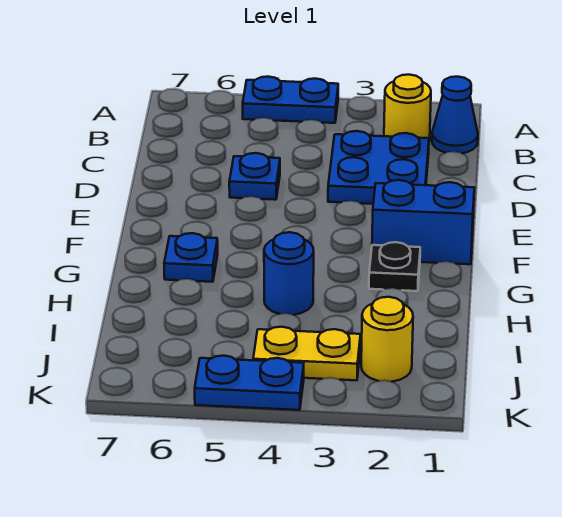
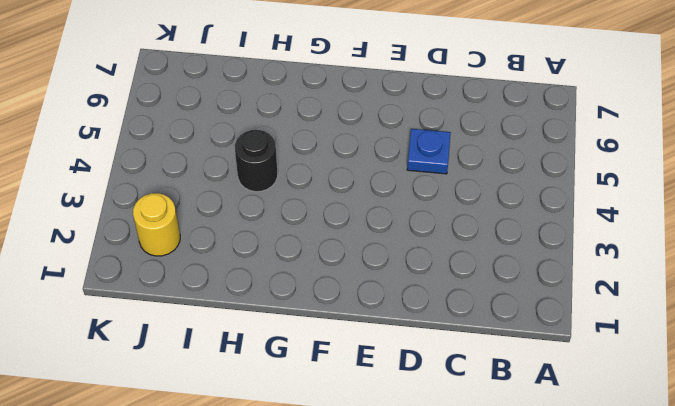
black 1x1 round brick [235,130,278,192] -> blue 1x1 round brick [264,232,314,315]
none -> blue 1x2 plate [243,77,338,123]
none -> blue 1x1 cone [432,77,478,153]
none -> yellow 1x1 round brick [384,75,431,141]

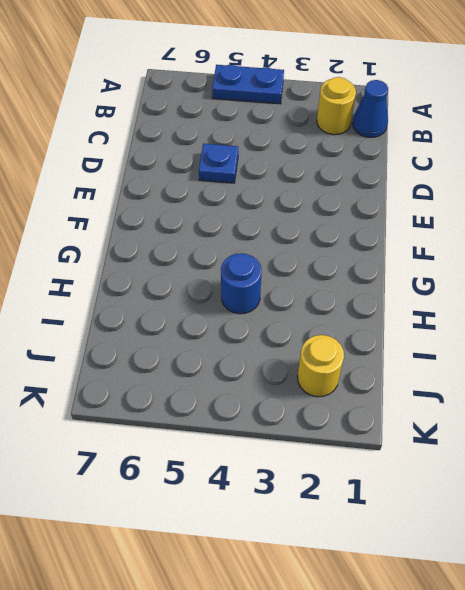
none -> blue 2x2 plate [328,131,429,204]
none -> blue 1x2 brick [372,180,474,264]
none -> black 1x1 plate [369,242,420,291]

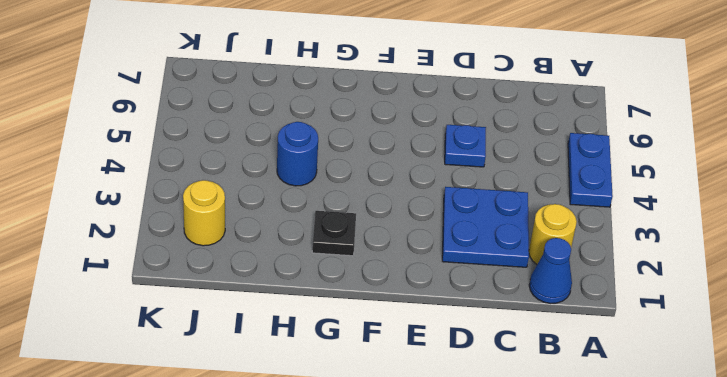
none -> blue 1x2 brick [372,180,474,264]
none -> blue 1x1 plate [164,233,218,282]
none -> yellow 1x2 plate [253,327,360,380]

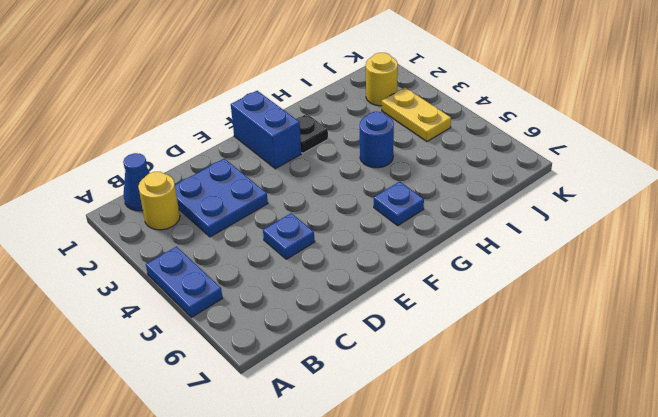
none -> blue 1x2 plate [195,356,304,410]

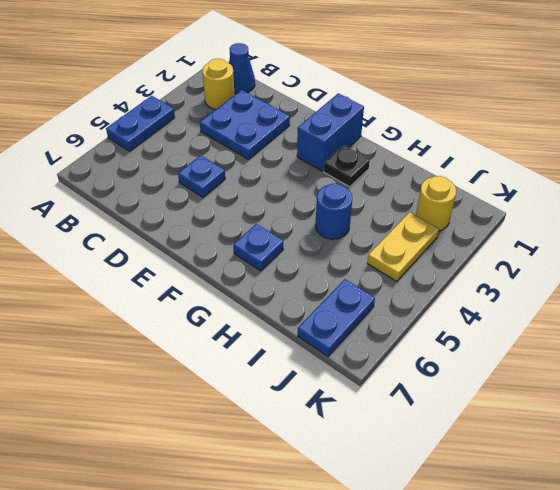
blue 1x2 plate [298,279,375,357] -> blue 1x2 plate moved to [195,356,304,410]

